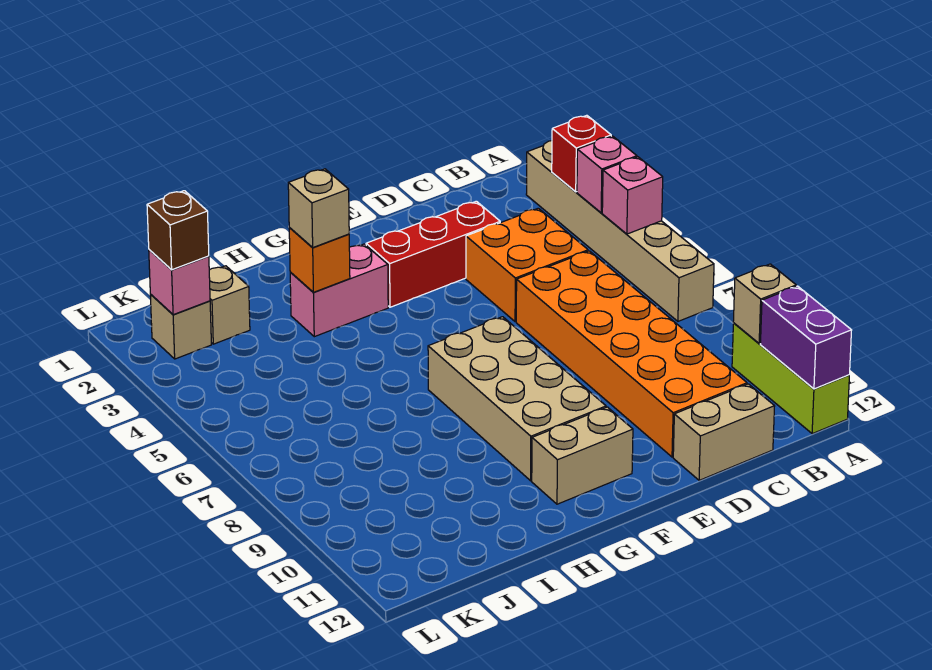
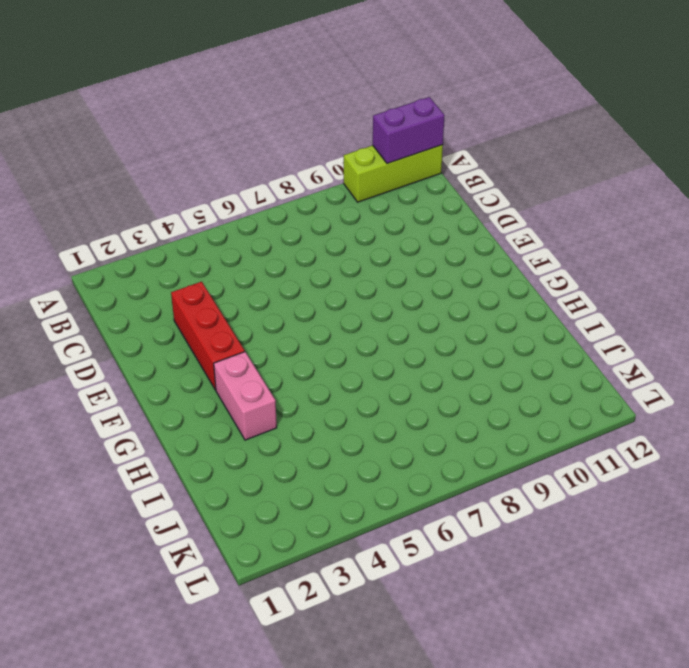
none -> tan 1x6 brick [526,141,714,321]
none -> orange 2x2 brick [466,208,588,322]
none -> orange 2x6 brick [516,251,747,457]

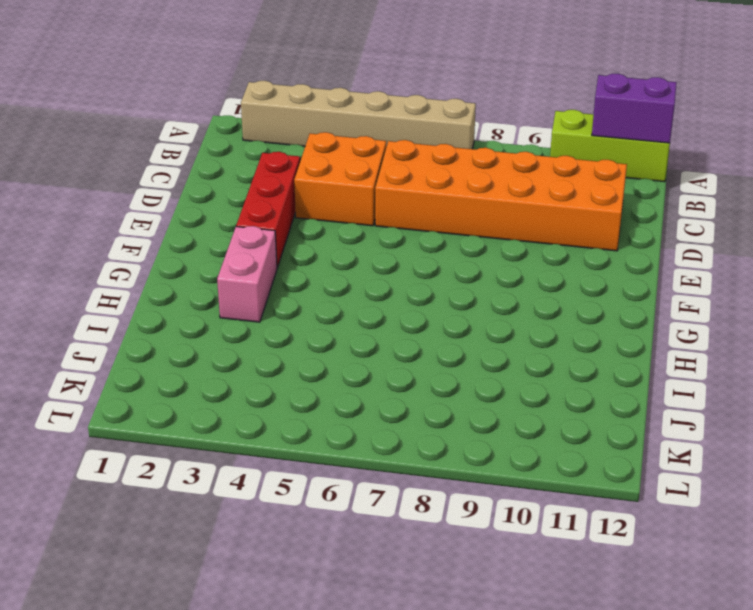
none -> tan 1x2 brick [673,384,775,480]
none -> tan 2x4 brick [428,317,606,481]
none -> tan 1x2 brick [532,407,633,504]

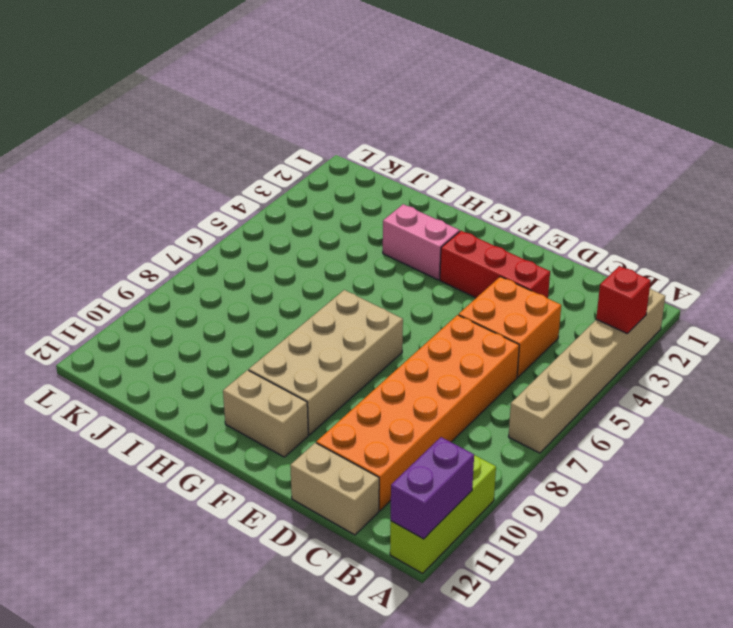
none -> tan 1x1 brick [209,266,250,344]
none -> tan 1x1 brick [150,295,211,359]
none -> pink 1x1 brick [577,136,637,213]

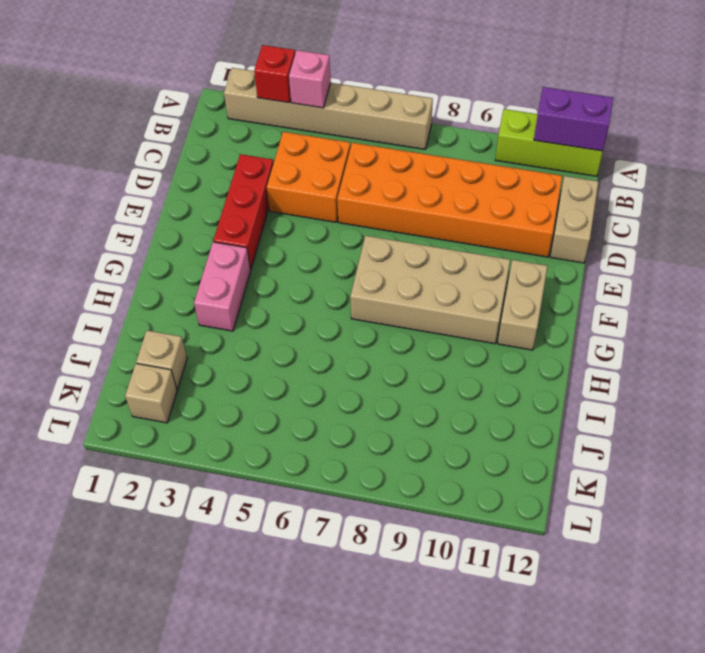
none -> pink 1x1 brick [602,157,663,234]
none -> tan 1x1 brick [733,264,796,344]
none -> orange 1x1 brick [289,228,350,293]

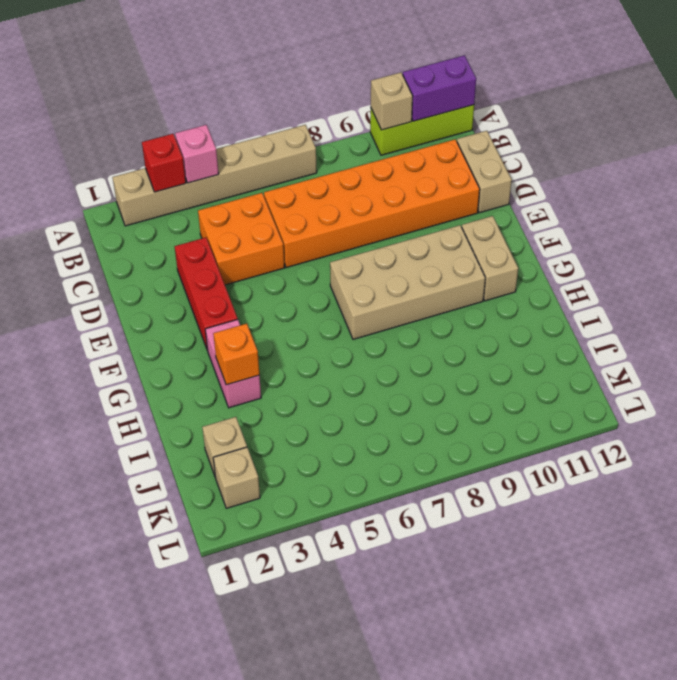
none -> pink 1x1 brick [602,157,663,234]
none -> pink 1x1 brick [149,250,210,315]
none -> tan 1x1 brick [288,169,349,248]

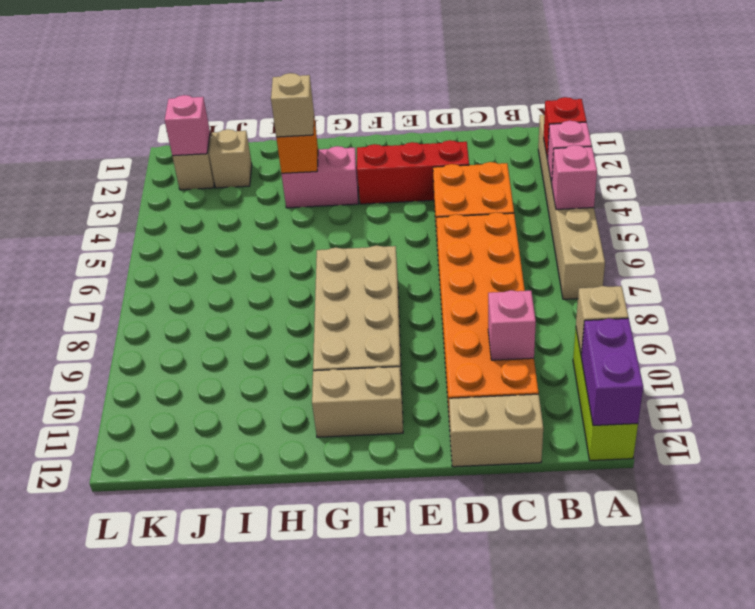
pink 1x1 brick [488,290,536,360] -> none
none -> brown 1x1 brick [147,191,209,270]

